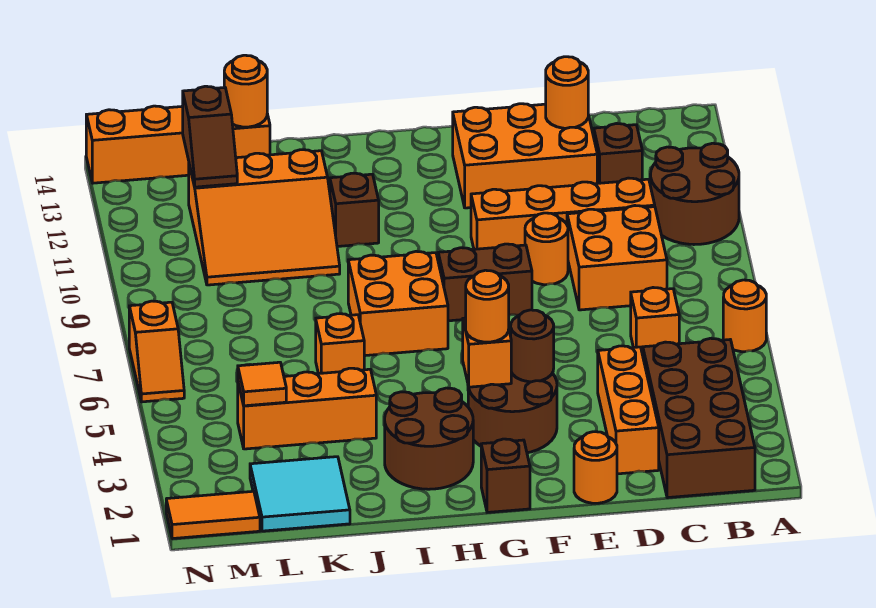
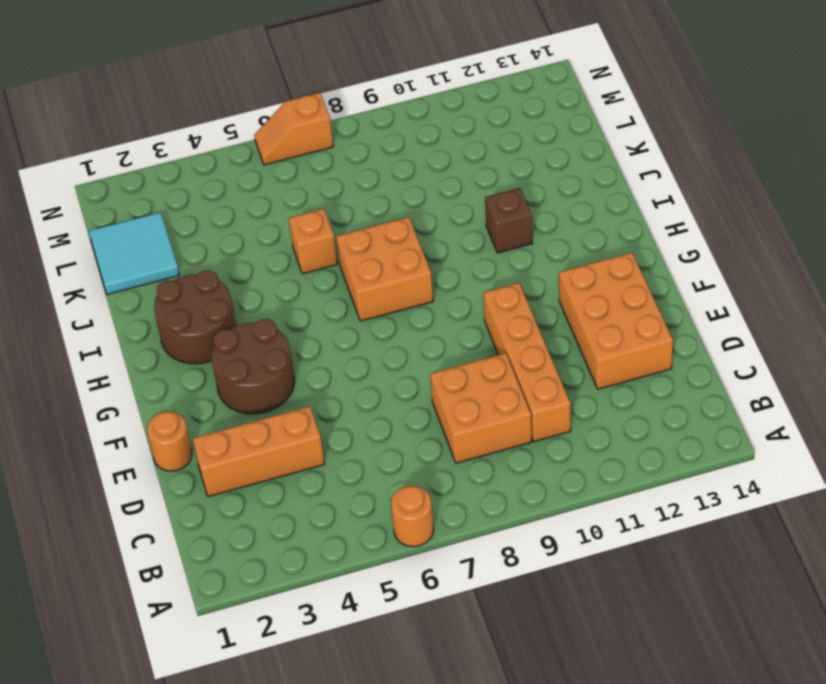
none -> brown 2x2 round brick [650,143,739,245]
none -> brown 2x4 brick [643,338,755,498]
none -> orange 1x1 brick [631,288,679,355]
none -> brown 1x1 brick [594,124,642,183]

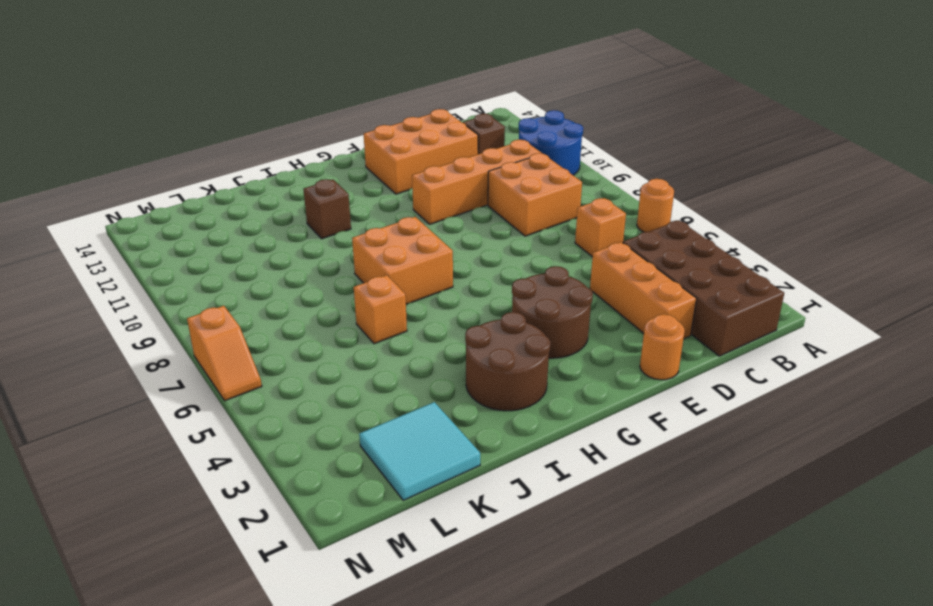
blue 2x2 round brick [519,110,583,175] -> brown 2x2 round brick [650,143,739,245]
none -> orange 1x1 round brick [525,213,568,285]
none -> brown 1x2 brick [438,244,532,321]
none -> brown 1x1 brick [481,439,530,512]
none -> orange 1x3 brick [238,368,376,449]

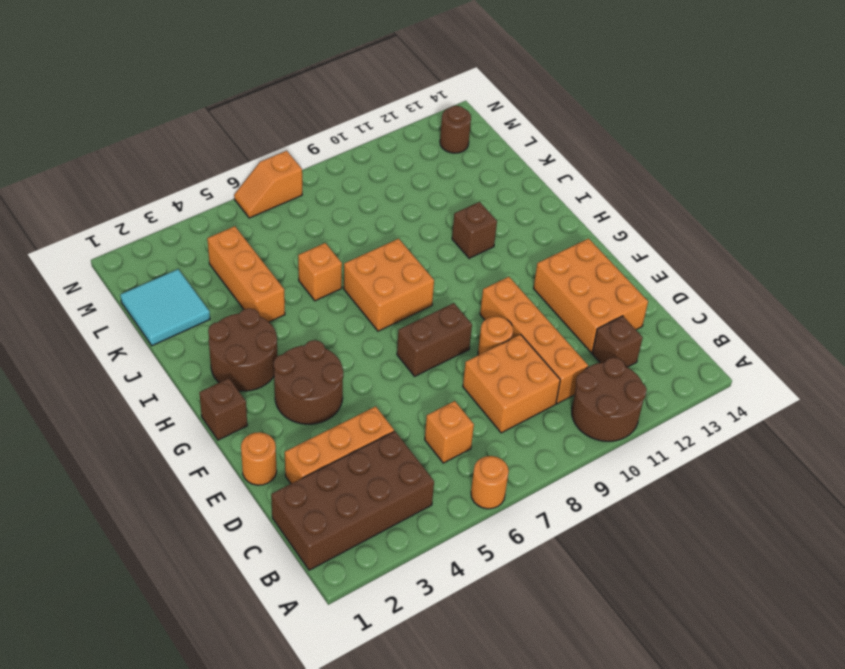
brown 1x2 brick [397,303,472,376] -> brown 1x2 brick turned to [438,244,532,321]
brown 1x1 round brick [440,106,471,153] -> brown 1x1 round brick moved to [511,310,554,382]
none -> orange 3x3 slope [189,150,340,285]
none -> orange 1x4 brick [86,106,270,183]
none -> orange 1x2 tile [166,491,260,539]
none -> orange 1x1 round brick [546,57,588,128]

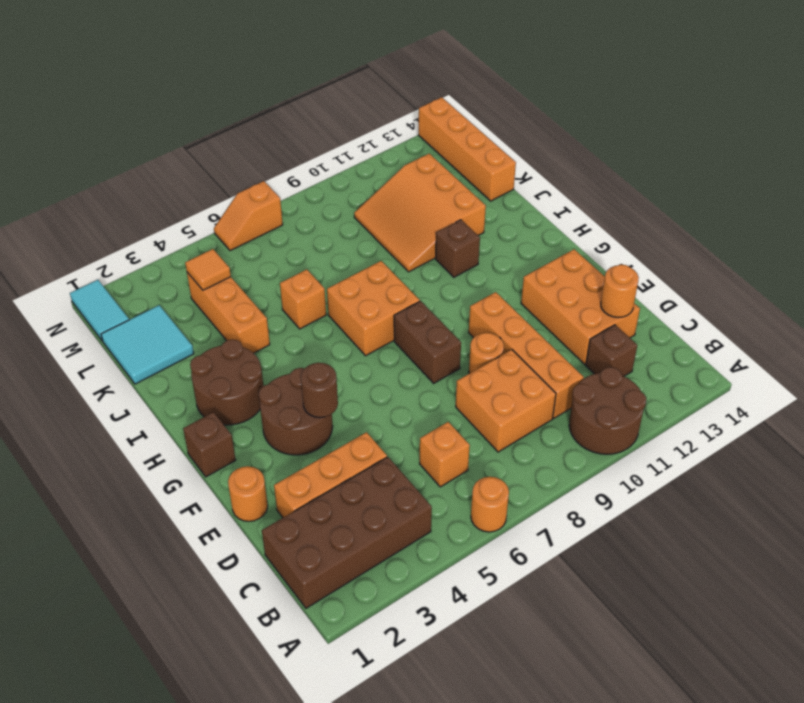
cyan 1x2 tile [70,280,129,341] -> orange 1x2 tile [166,491,260,539]
none -> orange 1x1 brick [463,318,511,387]
none -> orange 1x1 round brick [224,55,267,127]
none -> brown 1x2 slope [183,86,237,187]
none -> orange 1x1 round brick [466,270,509,342]

